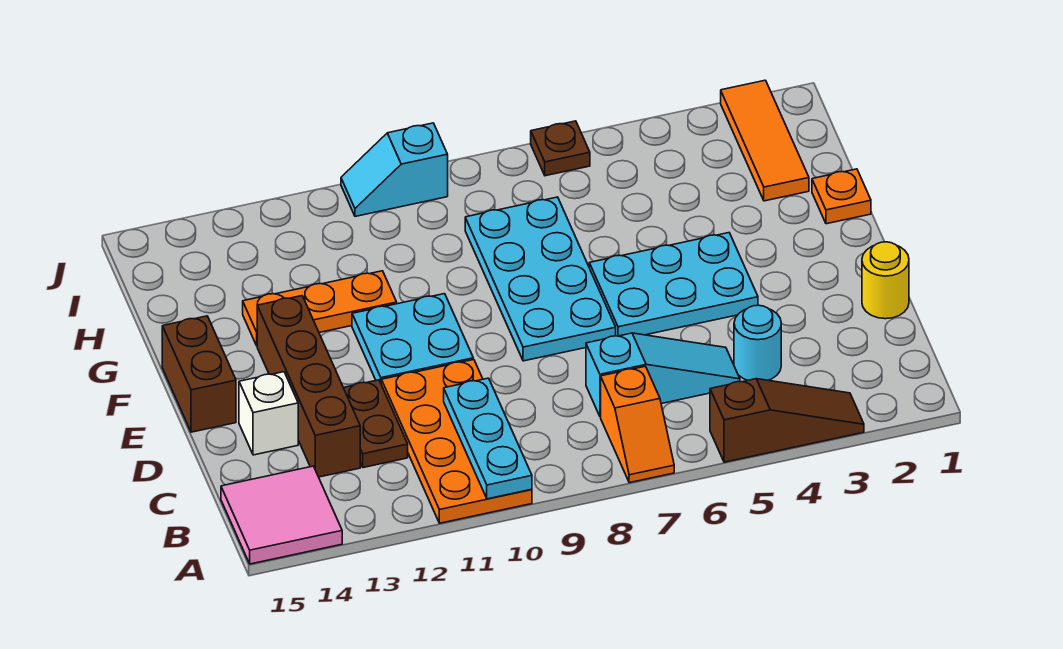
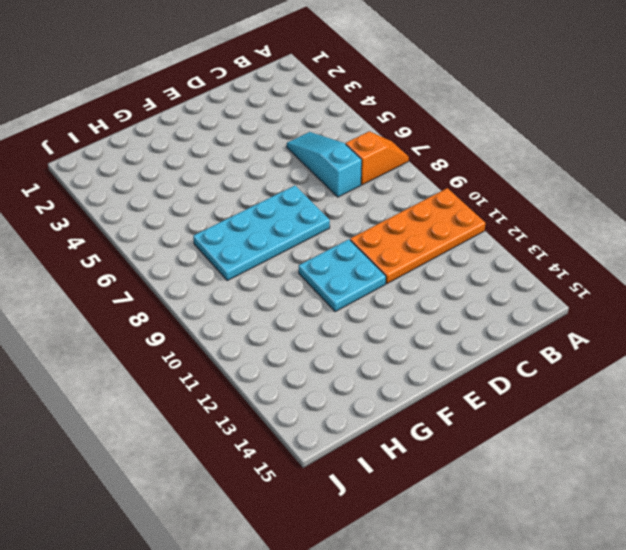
none -> brown 1x3 slope [710,379,864,462]
none -> pink 2x2 tile [221,466,342,564]
none -> cyan 1x1 round brick [734,305,781,380]

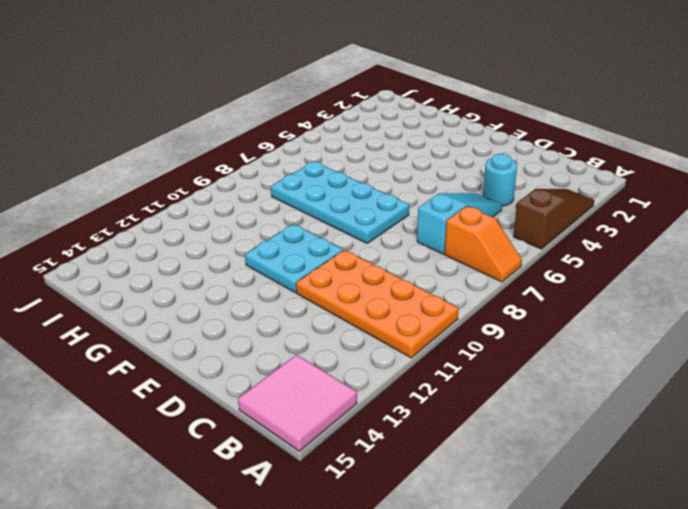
none -> brown 1x2 plate [343,380,408,468]
none -> brown 1x4 brick [257,296,360,477]
none -> yellow 1x1 round brick [862,242,909,319]

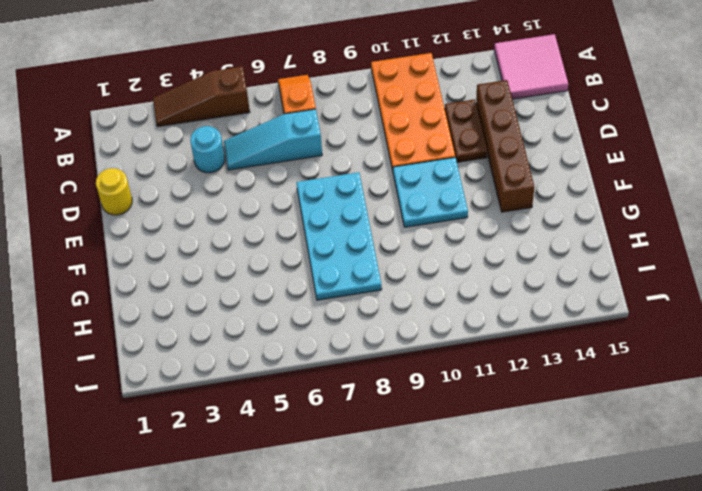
none -> white 1x1 brick [239,372,298,455]
none -> cyan 2x3 plate [589,233,758,336]
none -> brown 1x2 brick [162,316,236,432]

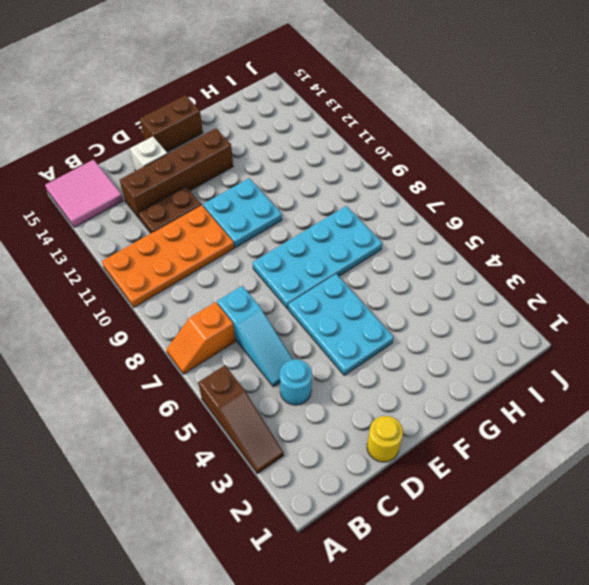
none -> orange 1x1 plate [812,169,871,224]
none -> orange 1x3 plate [243,271,397,346]
none -> orange 1x3 tile [721,80,809,201]

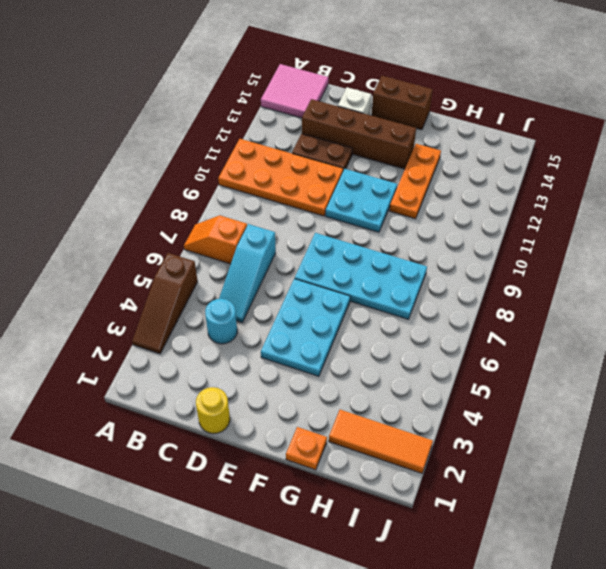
none -> brown 1x1 plate [531,121,590,176]
none -> cyan 1x2 slope [341,123,448,216]
none -> cyan 1x3 plate [444,378,532,499]

